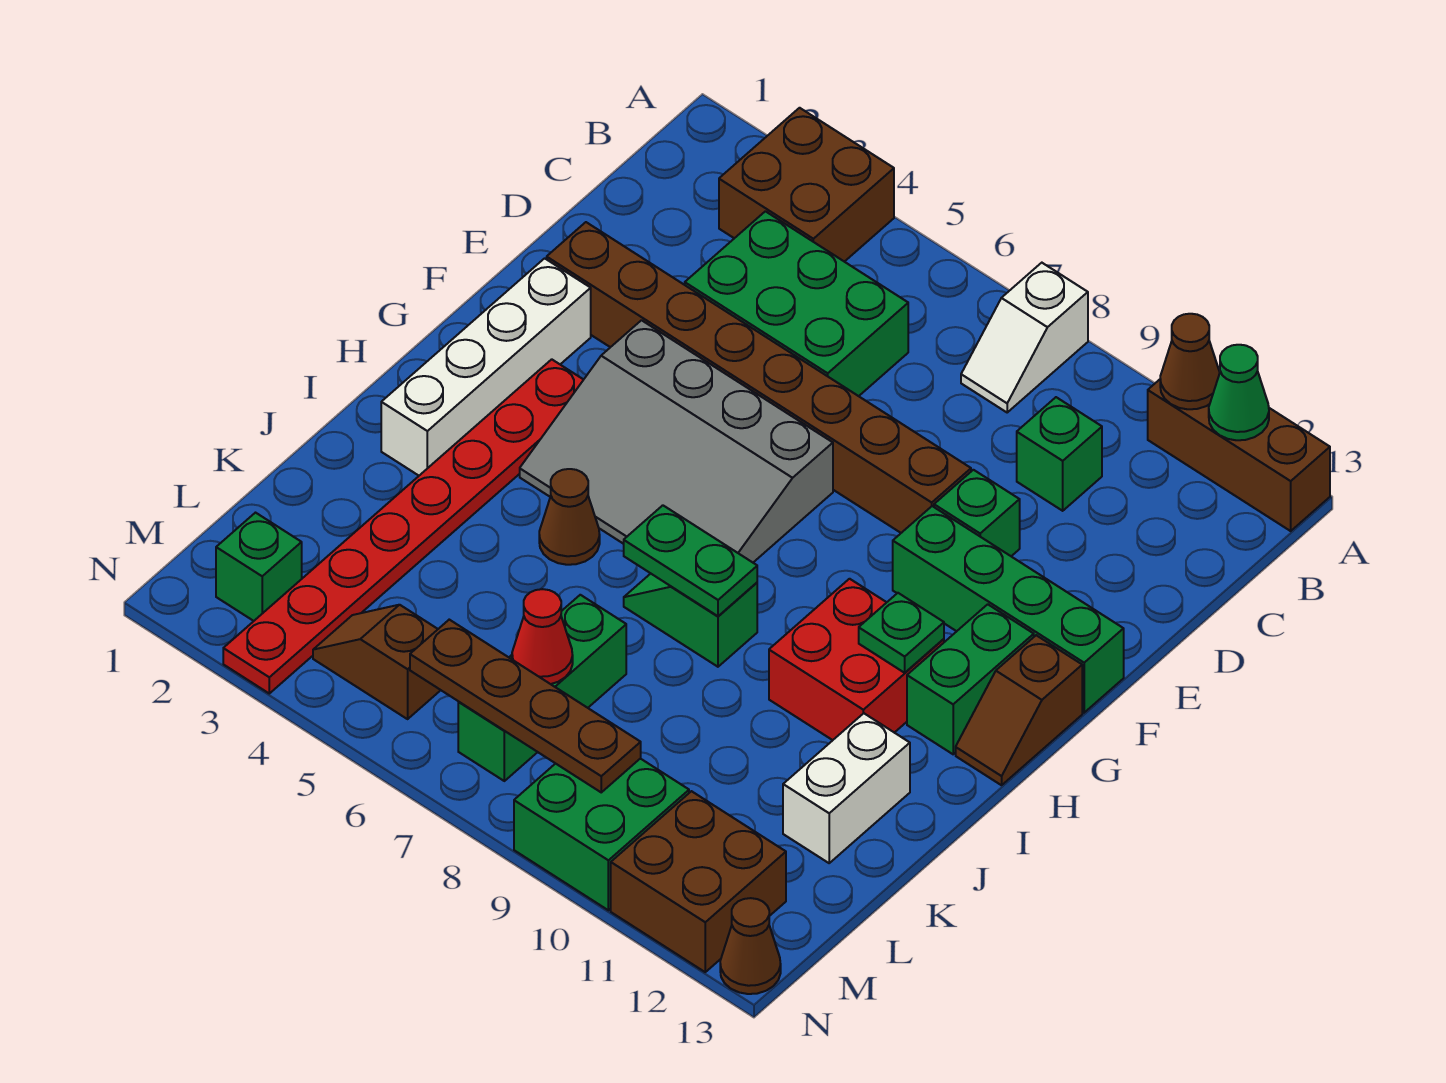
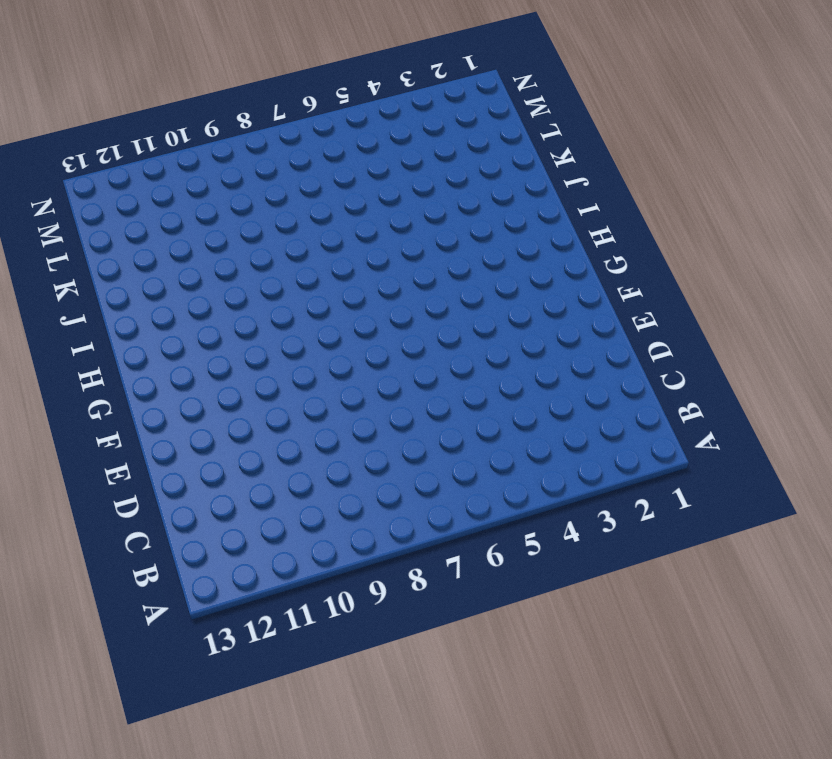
none -> brown 2x2 brick [719,108,894,262]
none -> white 1x2 slope [961,263,1088,412]
none -> brown 1x3 brick [1148,380,1330,531]

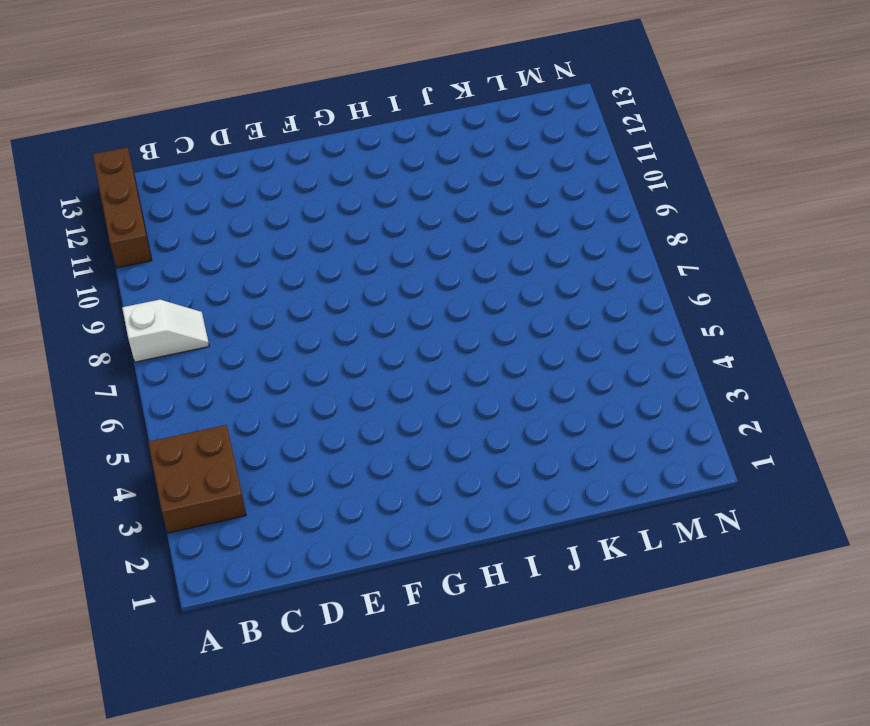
none -> green 2x3 brick [685,211,908,396]
none -> green 1x1 brick [1017,397,1102,511]
none -> brown 1x8 brick [547,222,971,533]

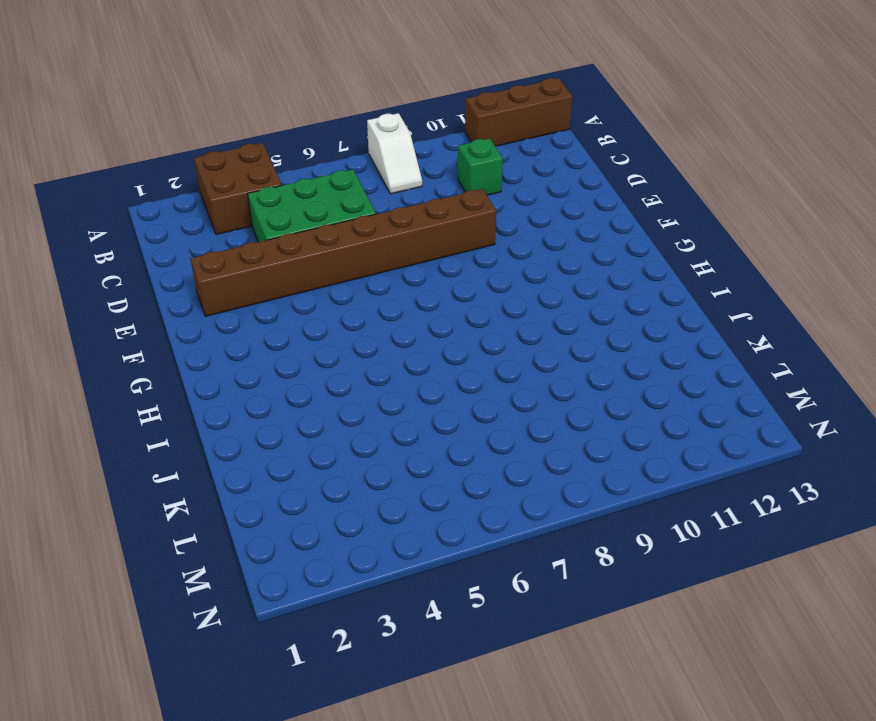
none -> green 1x1 brick [934,470,1020,556]
none -> white 1x4 brick [381,258,591,476]
none -> grey 3x4 slope [520,320,833,562]

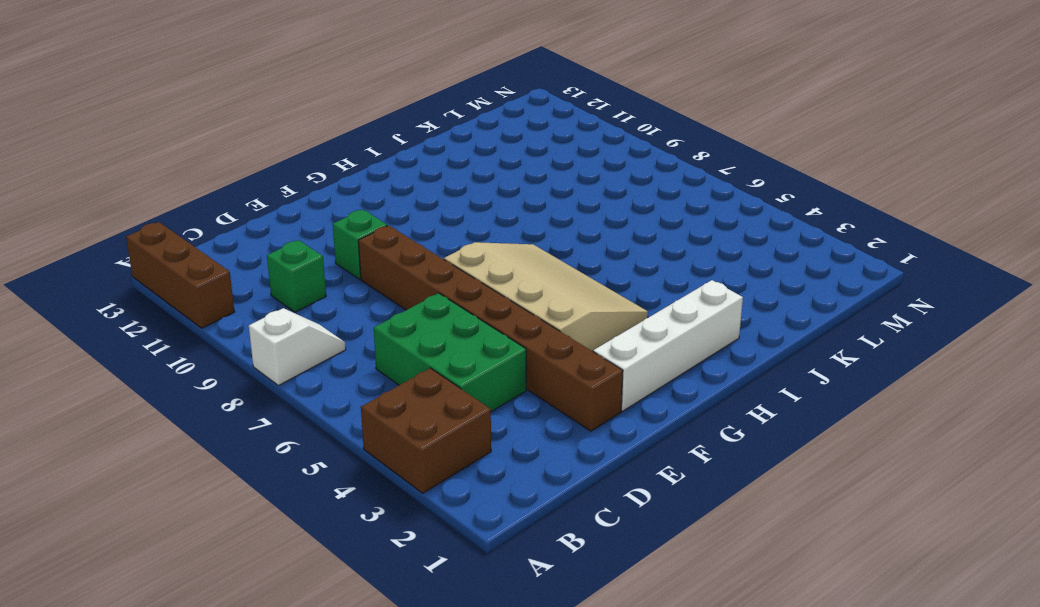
tan 3x4 slope [444,242,648,351] -> grey 3x4 slope [520,320,833,562]
none -> green 1x4 brick [893,506,1124,713]
none -> red 1x8 plate [223,359,583,693]
none -> green 1x2 brick [907,604,1034,754]

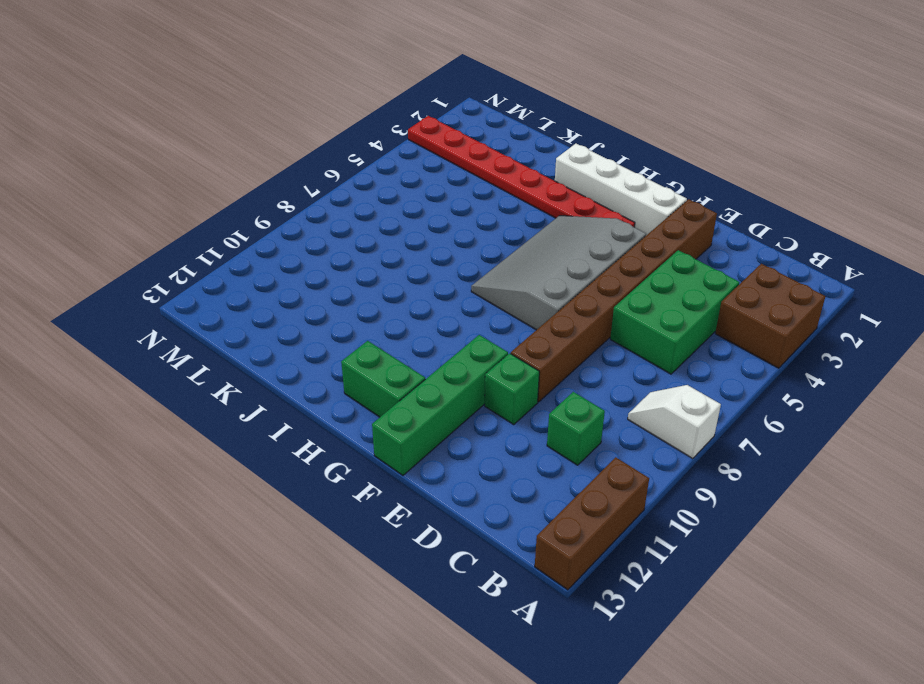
none -> brown 1x2 slope [956,635,1082,785]
none -> red 2x2 brick [769,579,944,740]
none -> brown 1x1 cone [539,469,600,565]

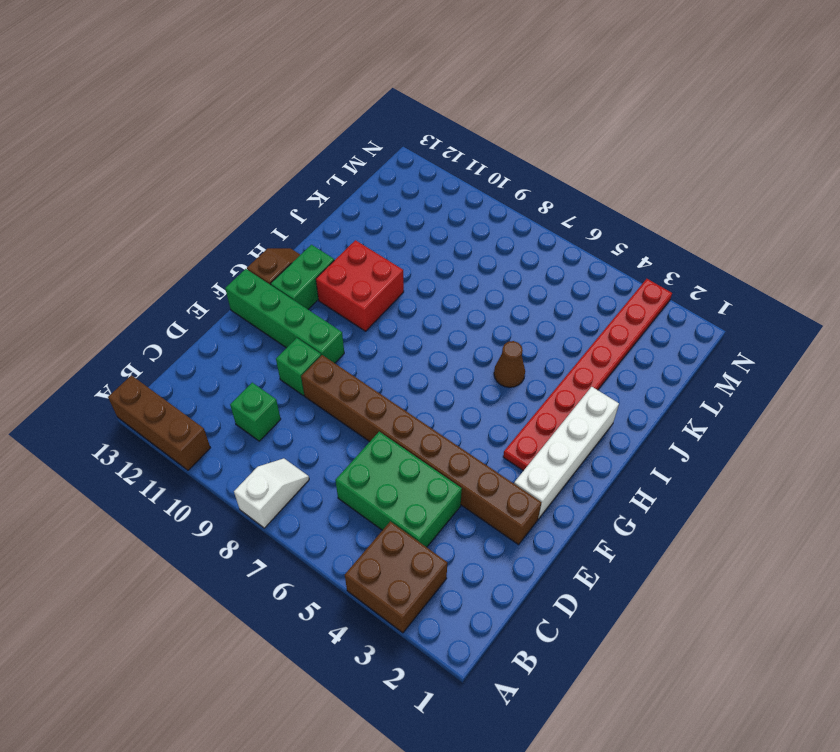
none -> grey 3x4 slope [520,320,833,562]
none -> green 1x2 slope [624,574,757,667]
none -> white 1x2 brick [783,713,910,863]

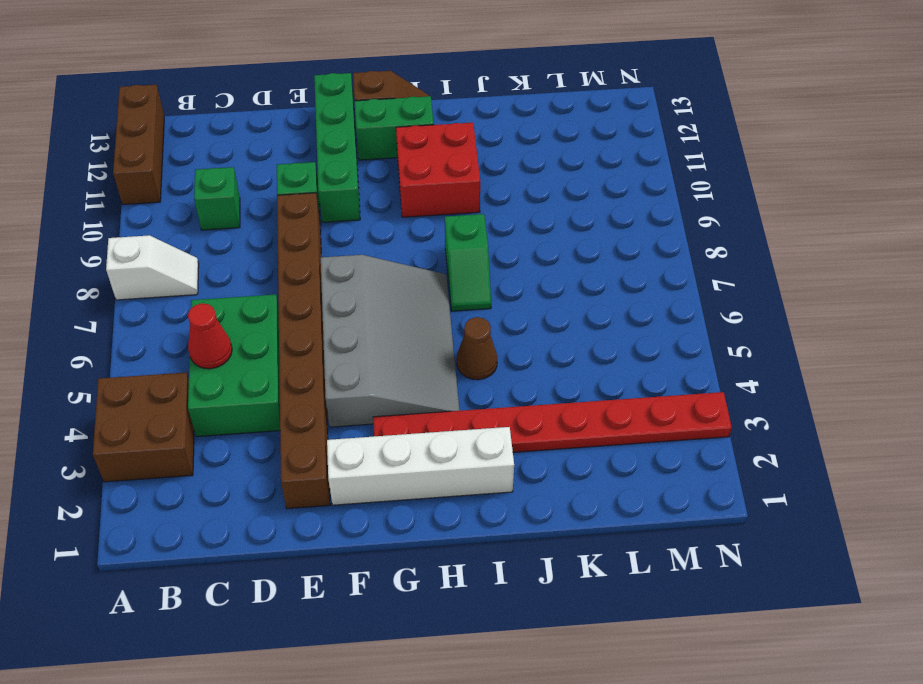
red 1x1 cone [188,303,232,369] -> red 1x1 cone moved to [512,589,573,684]
none -> white 1x2 brick [783,713,910,863]
none -> green 1x3 brick [458,595,626,781]
none -> green 1x1 brick [216,513,302,621]

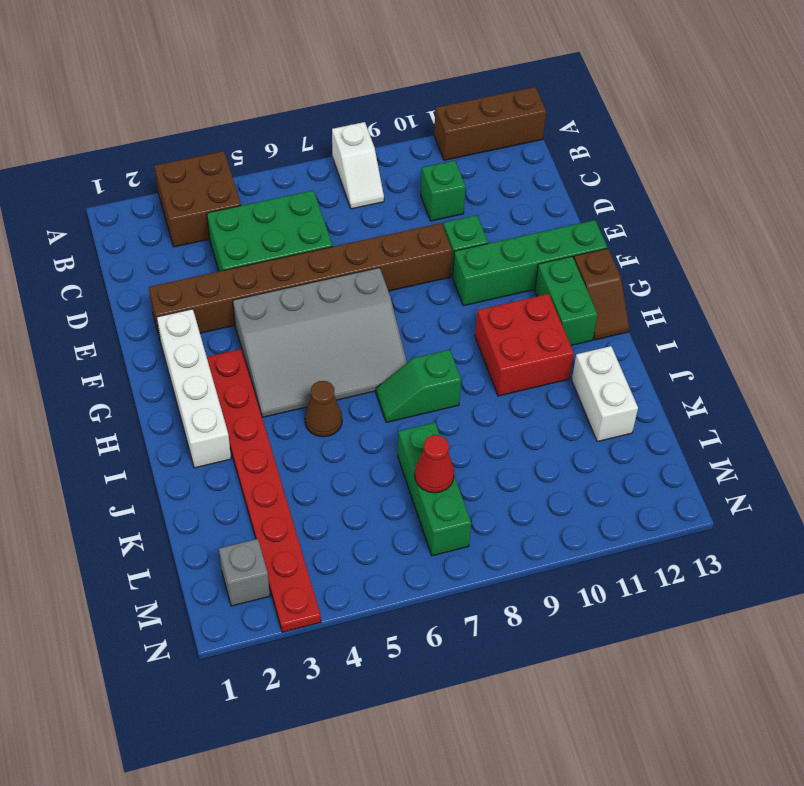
grey 1x1 brick [219,539,270,606] -> green 1x1 brick [216,513,302,621]
none -> brown 1x2 slope [313,605,440,719]
none -> green 2x2 brick [514,759,689,910]
none -> brown 2x2 brick [611,791,786,972]

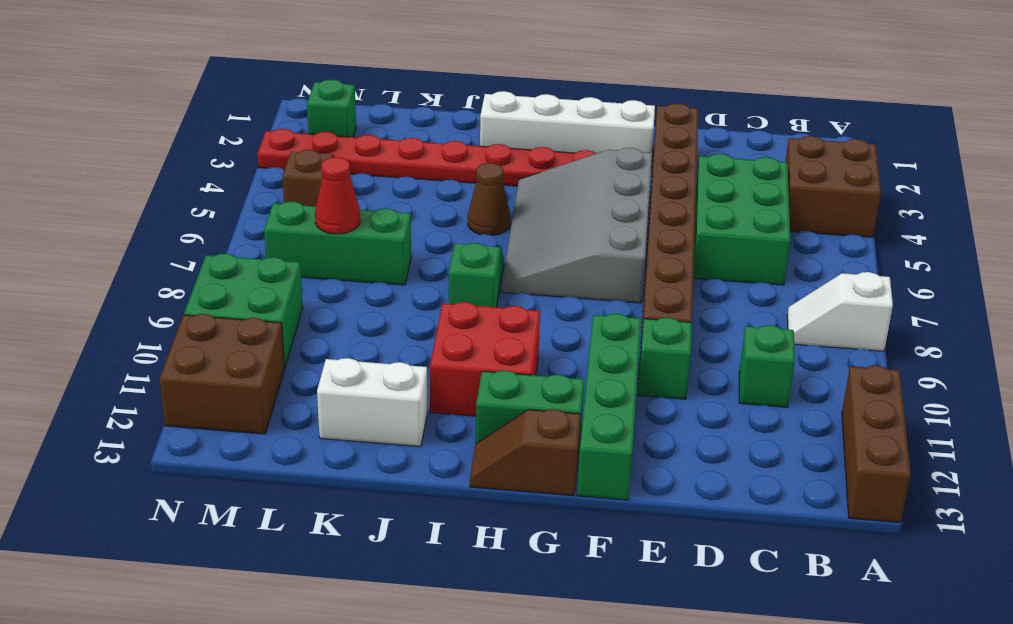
none -> brown 1x1 cone [720,898,781,994]
none -> brown 1x1 cone [1160,314,1220,409]
none -> green 1x1 cone [1209,345,1269,440]

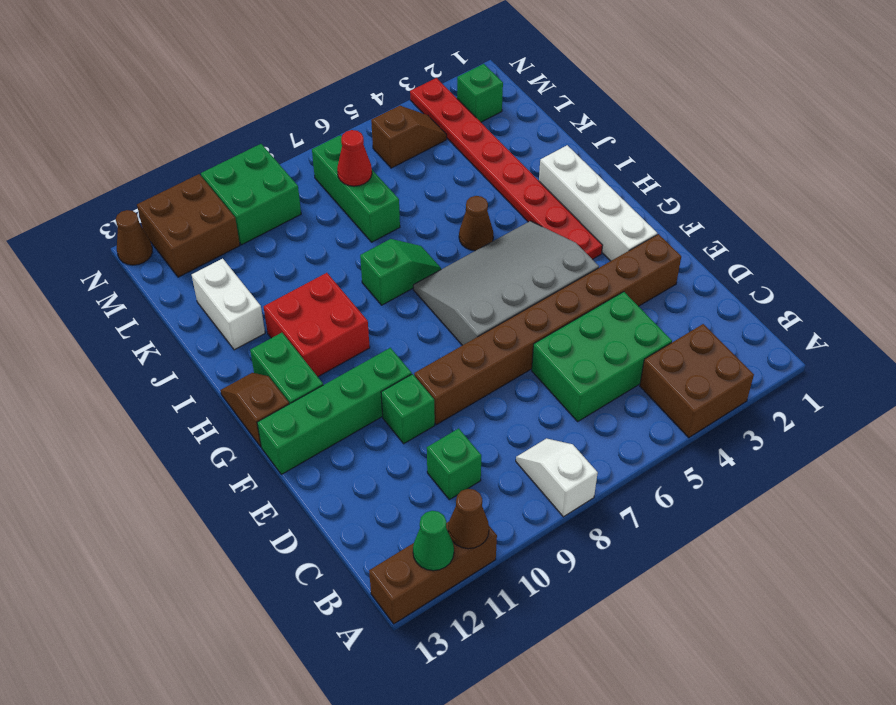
none -> green 1x1 plate [859,593,944,673]
none -> green 1x2 plate [624,505,757,616]
none -> brown 1x4 plate [410,620,641,792]

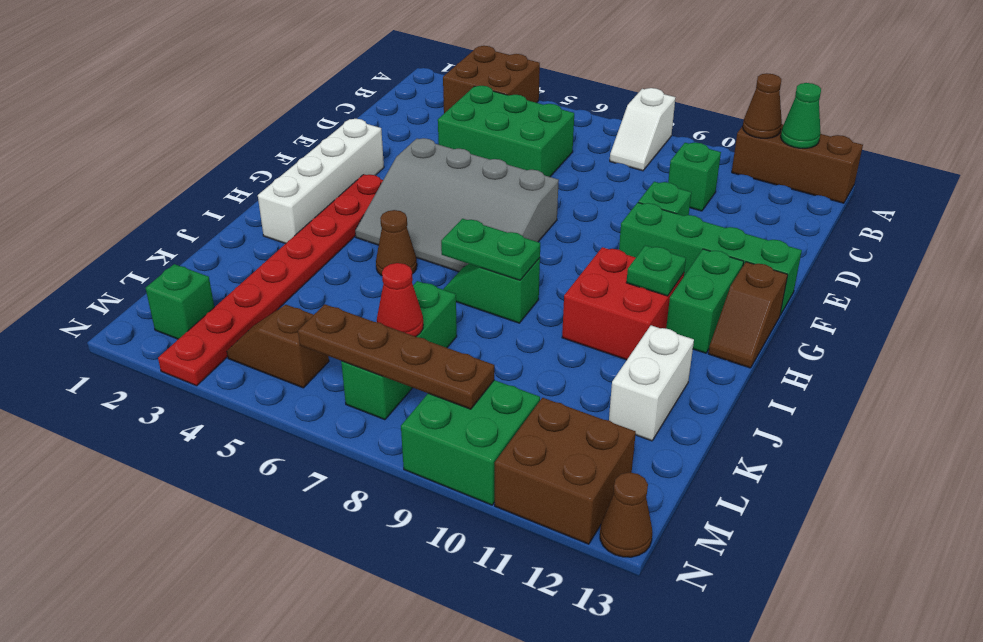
none -> brown 1x8 brick [547,222,971,533]

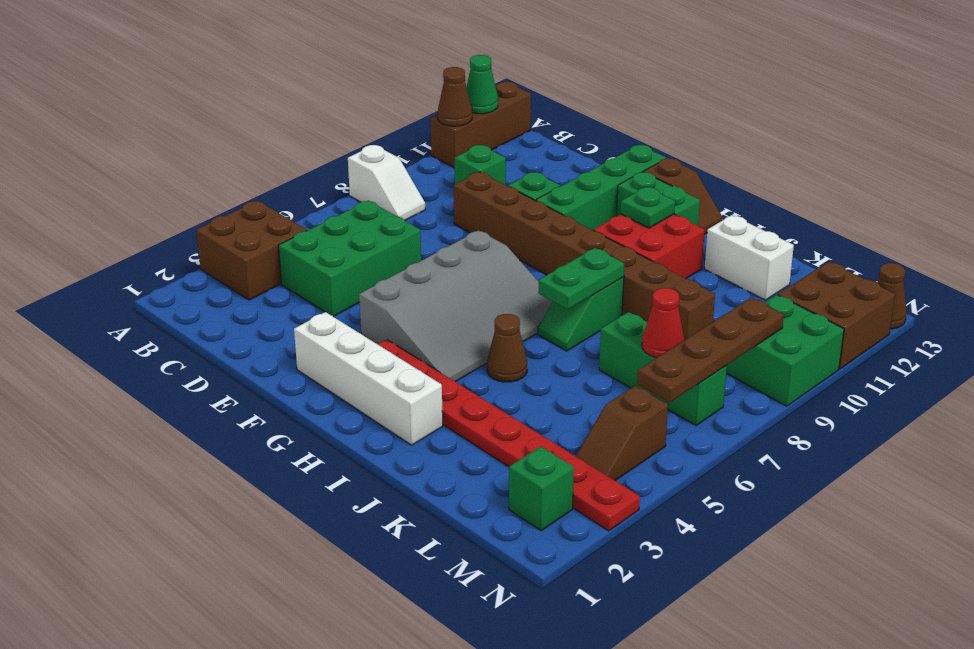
brown 1x8 brick [453,172,715,340] -> brown 1x8 brick turned to [547,222,971,533]

